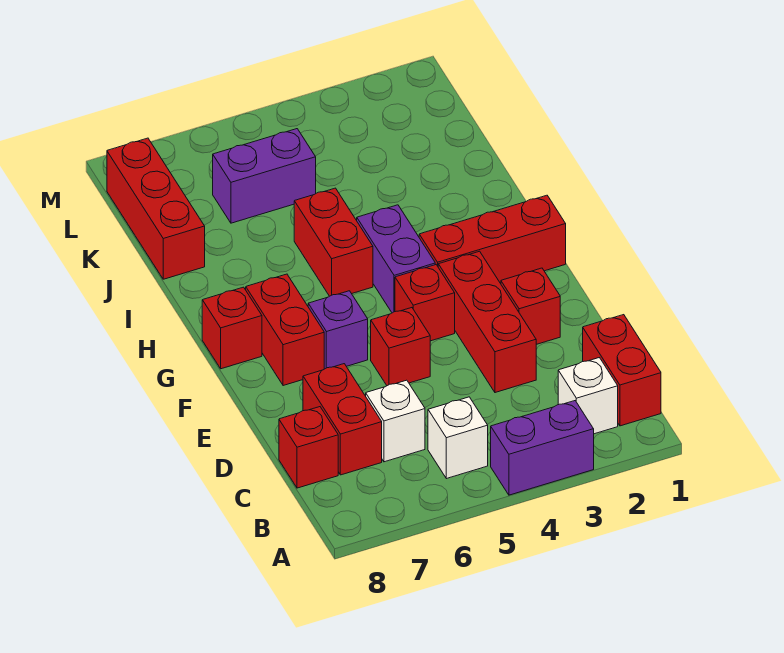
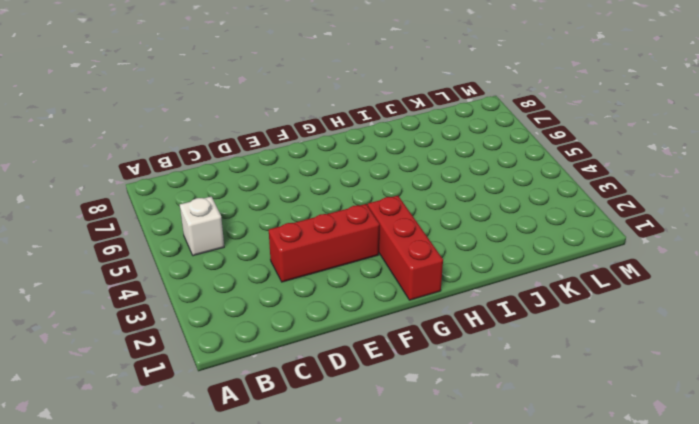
none -> purple 1x2 brick [491,401,594,495]
none -> red 1x2 brick [583,315,661,426]
none -> white 1x1 brick [558,358,618,434]

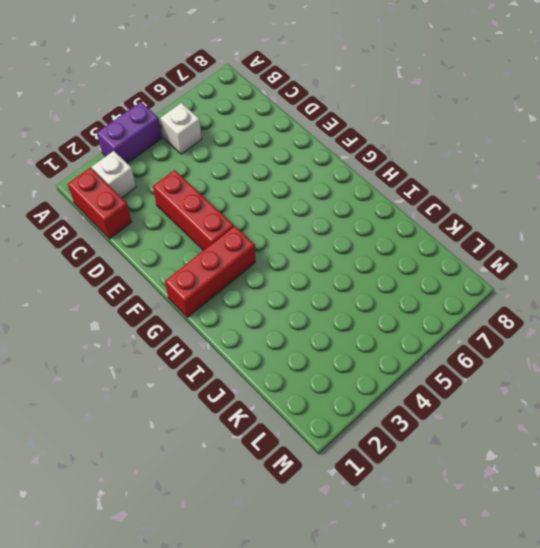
none -> white 1x1 brick [366,380,425,462]
none -> red 1x2 brick [303,364,382,475]
none -> red 1x1 brick [279,407,338,488]

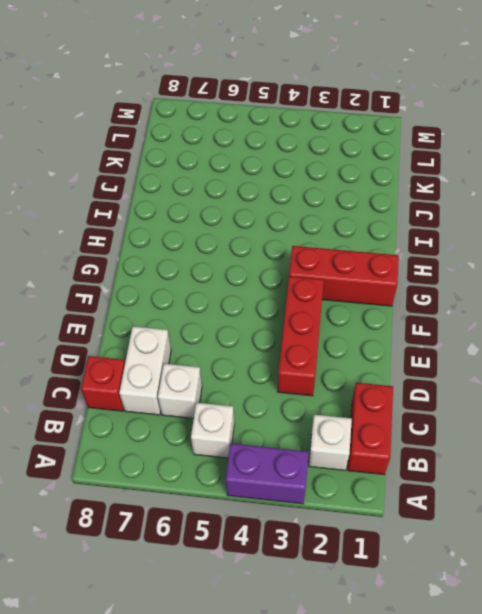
white 1x2 brick [119,326,171,415] -> red 1x2 brick [303,364,382,475]
none -> red 1x1 brick [501,268,560,344]
none -> red 1x1 brick [371,308,430,386]
none -> red 1x1 brick [395,265,455,341]

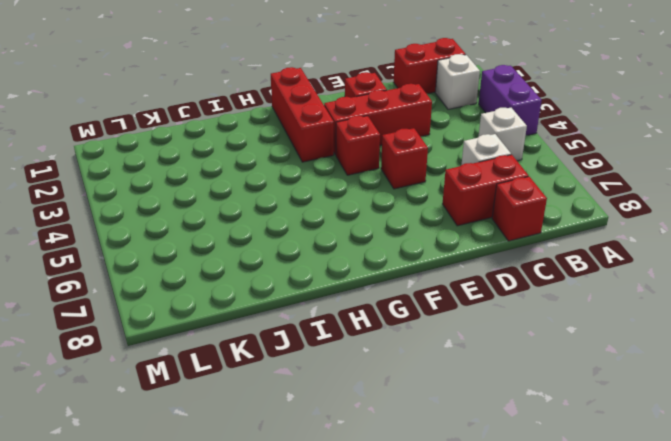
none -> purple 1x1 brick [308,291,368,369]
none -> red 1x2 brick [246,274,324,386]
none -> purple 1x2 brick [357,205,435,313]

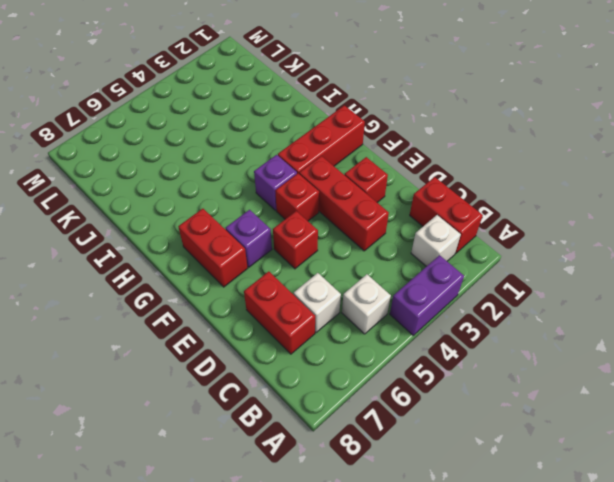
purple 1x1 brick [254,155,297,210] -> purple 1x2 brick [357,205,435,313]
none -> red 1x1 brick [279,407,338,488]
none -> red 1x1 brick [202,287,262,369]
none -> red 1x2 brick [294,188,373,296]

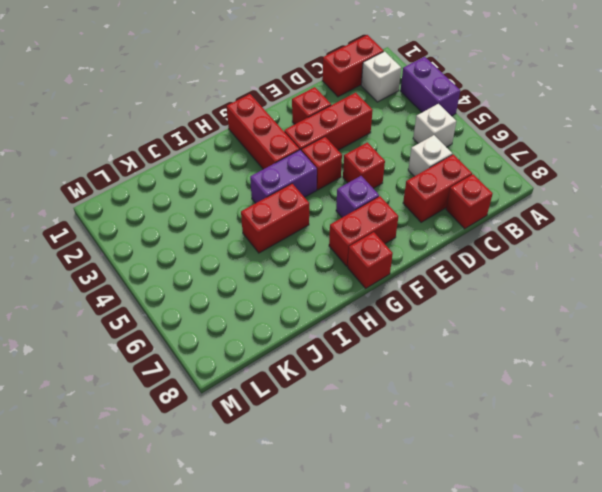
none -> red 1x3 brick [107,138,205,279]
none -> purple 1x2 brick [213,129,316,223]

